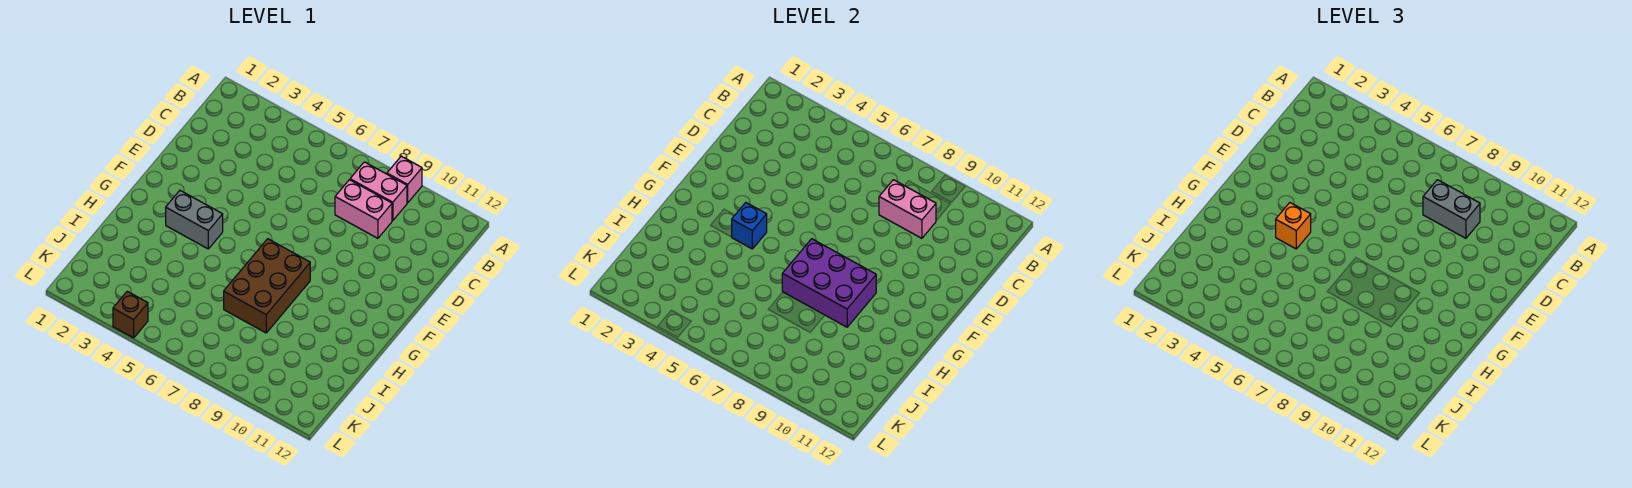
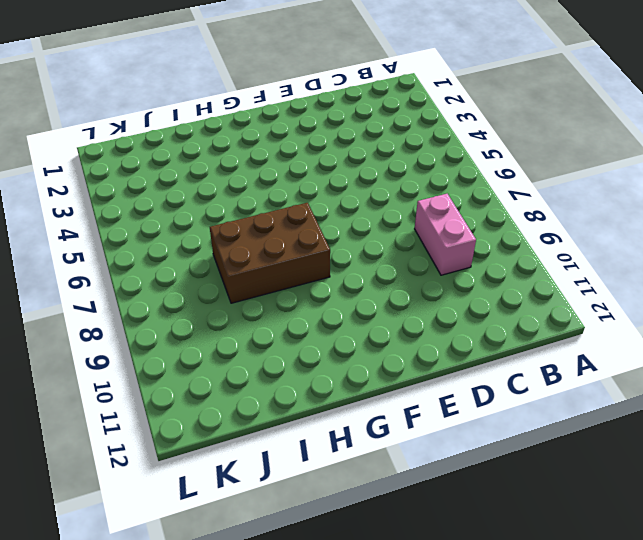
none -> pink 1x1 brick [387,156,422,203]
none -> pink 1x2 brick [350,162,407,221]

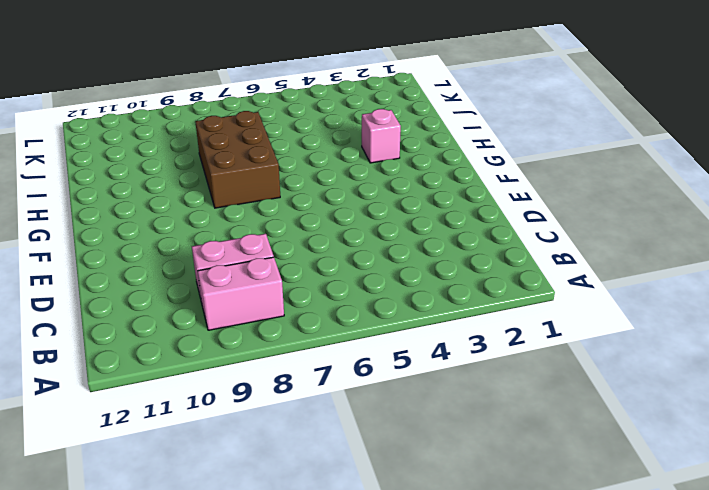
pink 1x1 brick [362,109,401,163] -> pink 1x1 brick moved to [387,156,422,203]
none -> grey 1x2 brick [166,191,223,249]
none -> brown 1x1 brick [113,291,148,338]

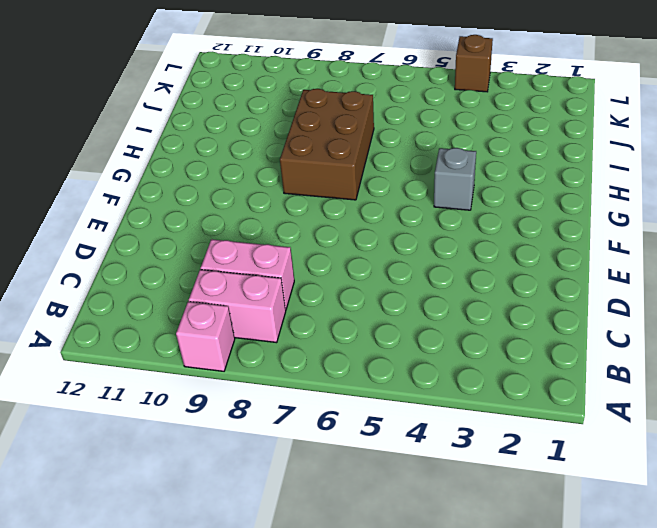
grey 1x1 brick [434,148,476,210] -> grey 1x2 brick [166,191,223,249]
none -> pink 1x2 brick [879,180,936,238]
none -> blue 1x1 brick [732,203,767,249]

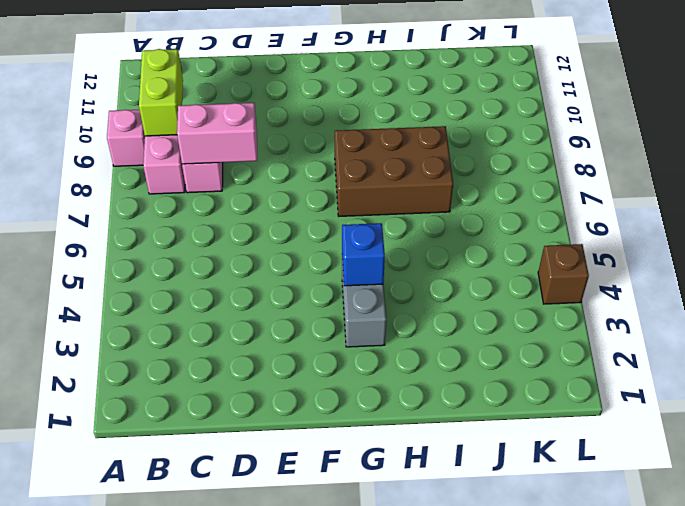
lime 1x2 brick [139,49,183,136] -> none
pink 1x2 brick [177,103,257,164] -> pink 1x2 brick turned to [879,180,936,238]
none -> purple 2x3 brick [782,239,876,327]
none -> grey 1x2 brick [1423,180,1480,238]

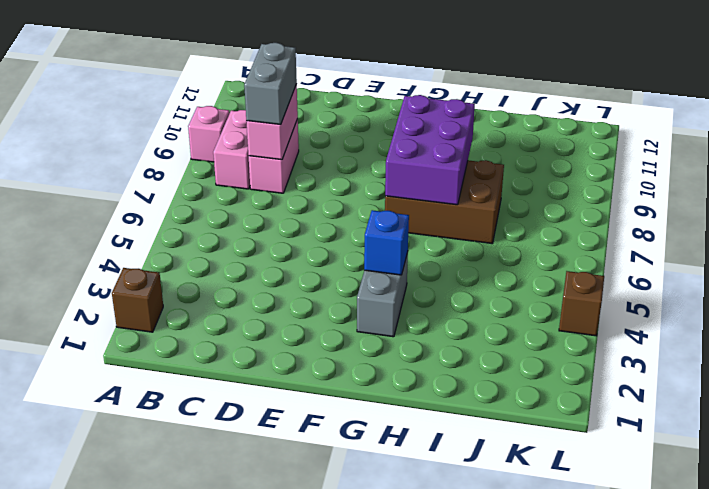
brown 1x1 brick [112,268,163,332] -> none
none -> orange 1x1 brick [1276,203,1311,249]

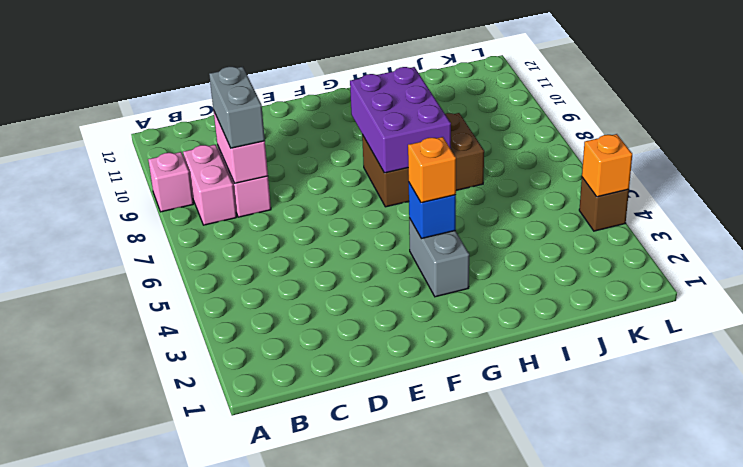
orange 1x1 brick [582,134,632,197] -> none

